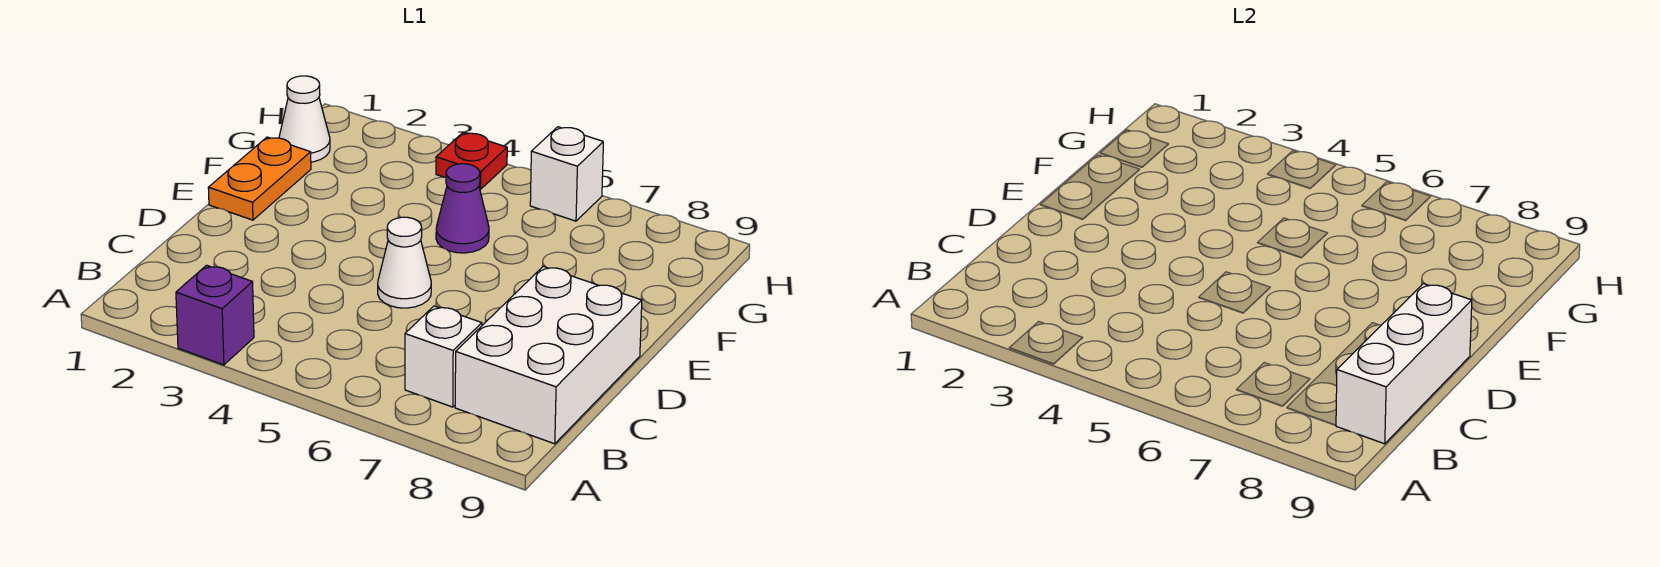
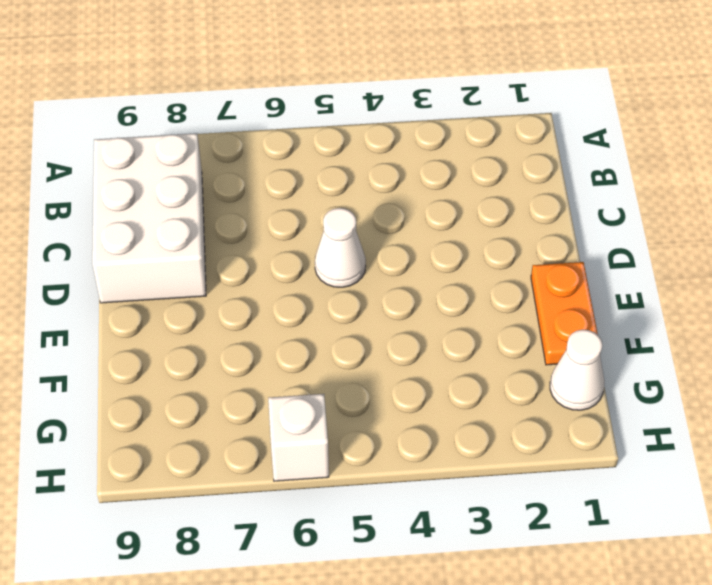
none -> purple 1x1 brick [176,265,254,365]
none -> white 1x1 brick [405,306,482,407]

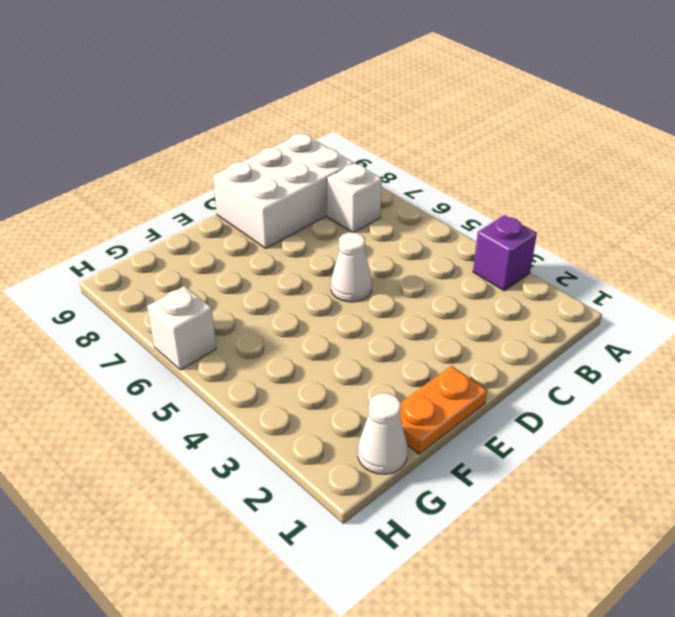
none -> purple 1x1 cone [436,164,489,253]
none -> red 1x1 plate [436,133,507,189]

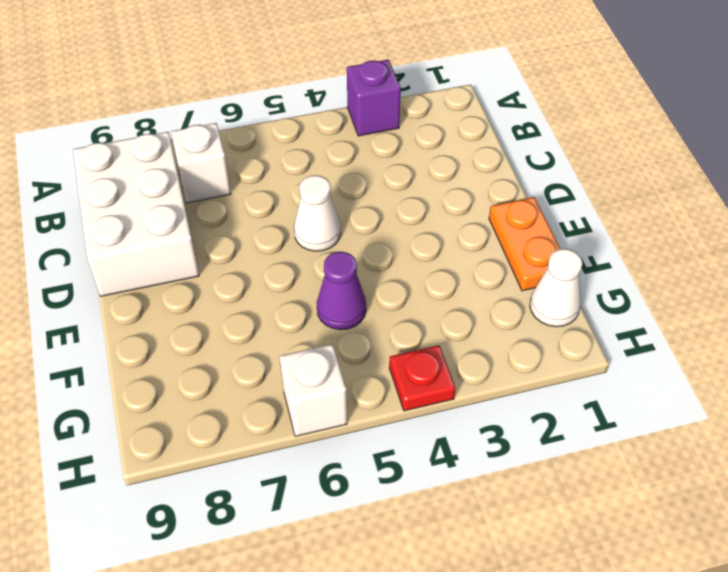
none -> white 1x3 brick [1336,284,1472,444]

